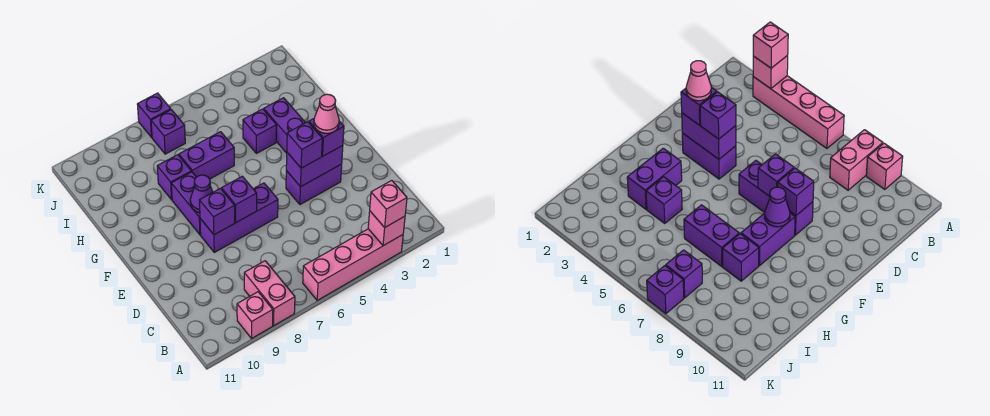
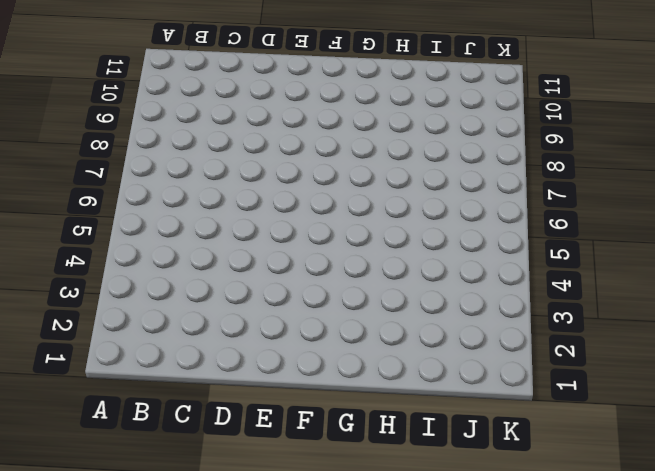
none -> pink 1x4 brick [303,229,403,300]
none -> pink 1x2 brick [244,261,295,326]
none -> pink 1x1 brick [237,292,273,339]

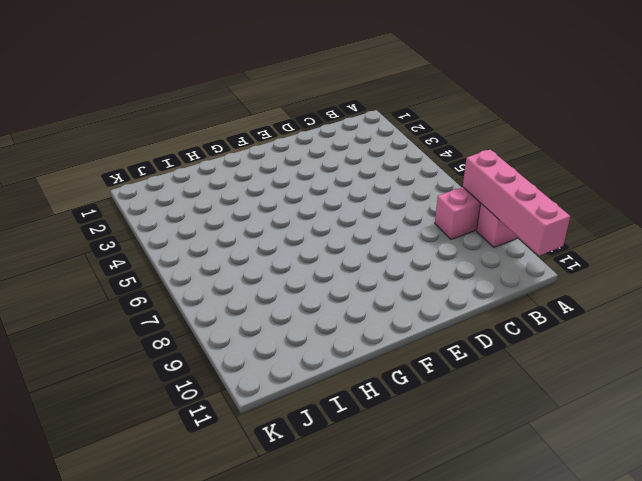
pink 1x4 brick [463,150,570,256] -> pink 1x4 brick moved to [303,229,403,300]
none -> purple 1x2 brick [286,164,342,205]
none -> purple 1x3 brick [200,183,278,252]
none -> purple 1x2 brick [171,172,201,235]

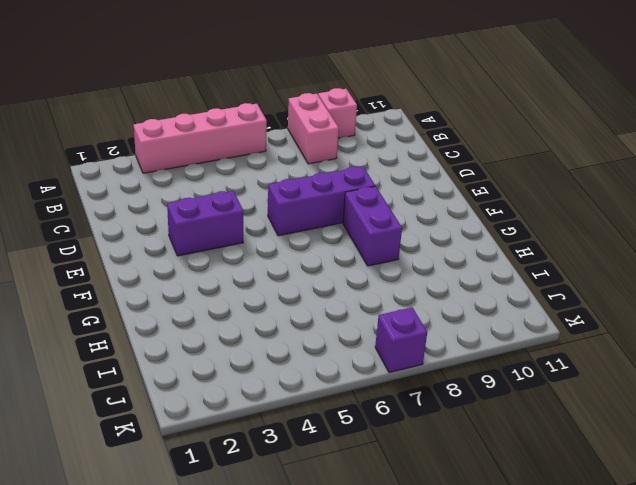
none -> purple 1x2 brick [264,98,305,153]
none -> purple 1x1 brick [243,109,277,153]
none -> purple 1x2 brick [179,132,234,179]

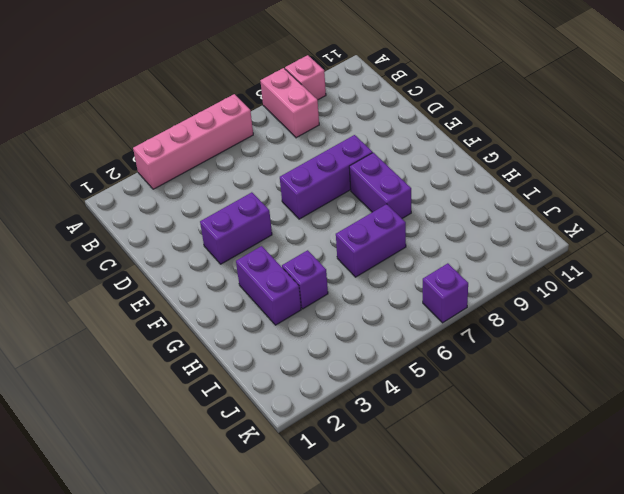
none -> purple 1x1 brick [157,155,191,200]
none -> purple 1x1 brick [151,110,185,154]
none -> pink 1x1 brick [368,211,405,246]

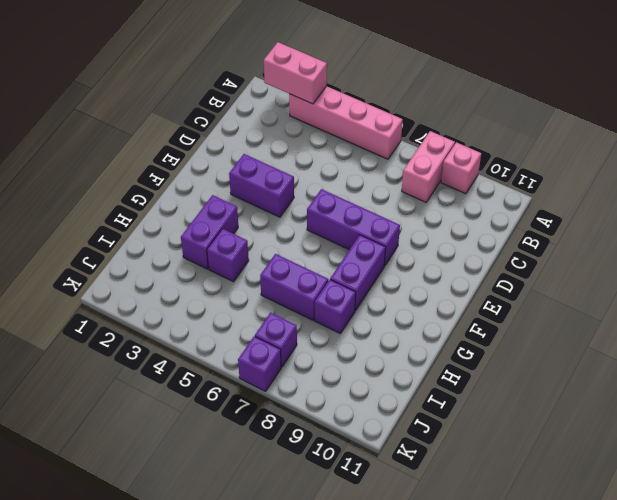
pink 1x2 brick [264,42,327,104] -> pink 1x1 brick [368,211,405,246]
none -> purple 1x2 brick [286,145,343,187]
none -> purple 1x1 brick [222,176,257,222]
none -> purple 1x1 brick [199,188,235,235]

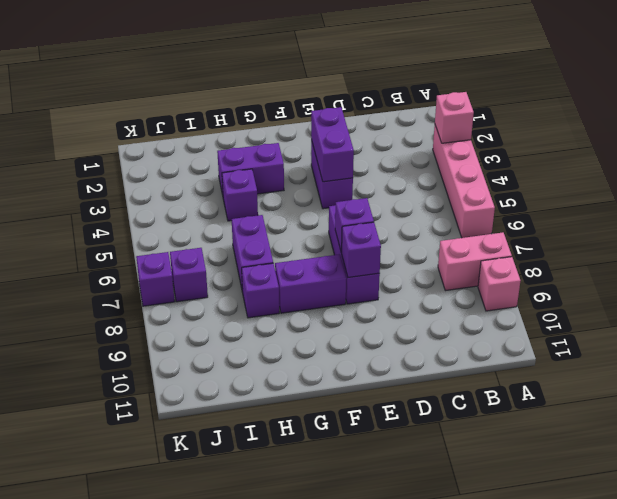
none -> purple 1x1 cone [190,175,213,213]
none -> pink 1x1 brick [370,180,407,227]
none -> purple 1x1 brick [309,119,344,156]

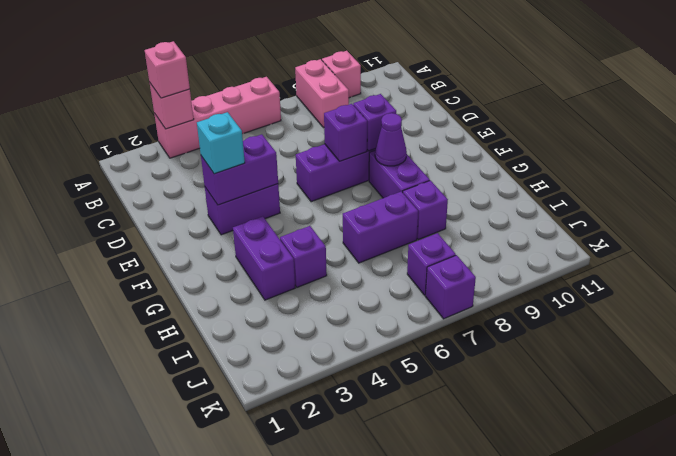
cyan 1x1 brick [197,112,245,174] -> purple 1x1 brick [309,119,344,156]
none -> purple 1x1 brick [287,122,322,168]
none -> pink 1x1 cone [314,94,339,133]

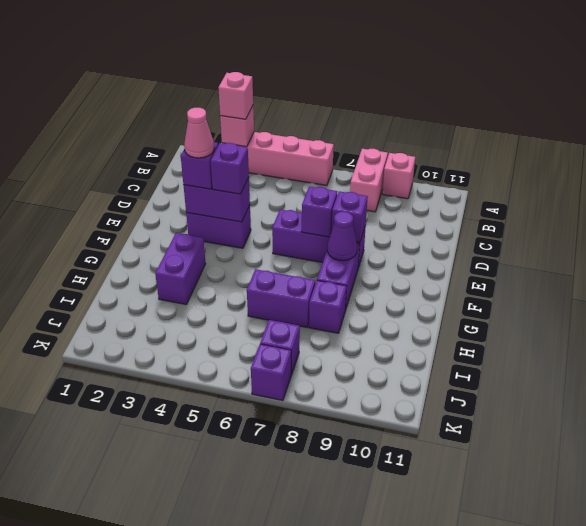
none -> purple 1x1 brick [243,109,277,153]

